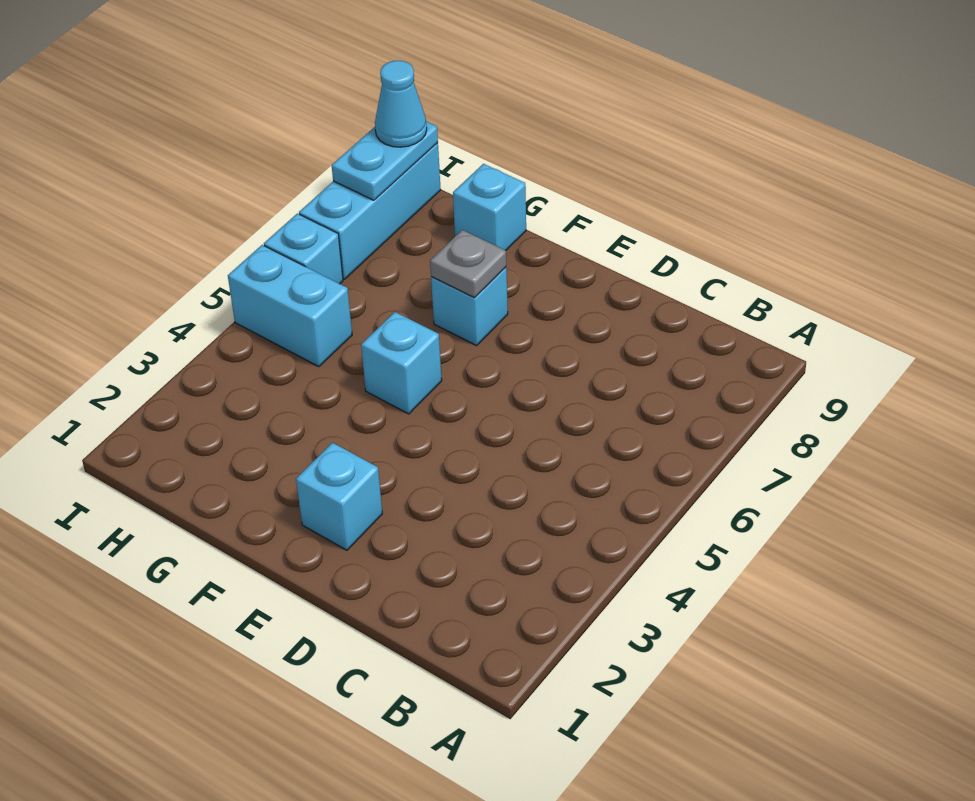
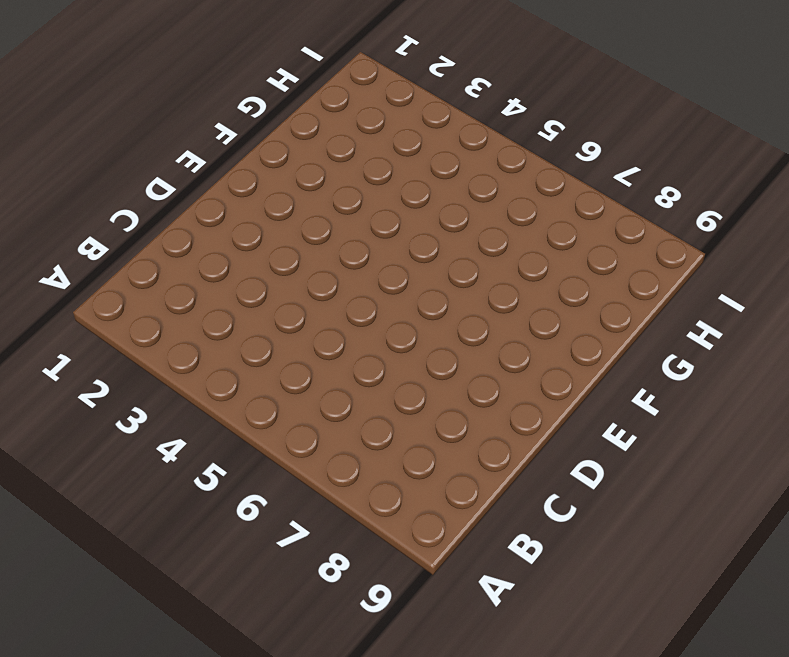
none -> cyan 1x1 brick [296,443,382,550]
none -> cyan 1x1 brick [361,312,442,414]

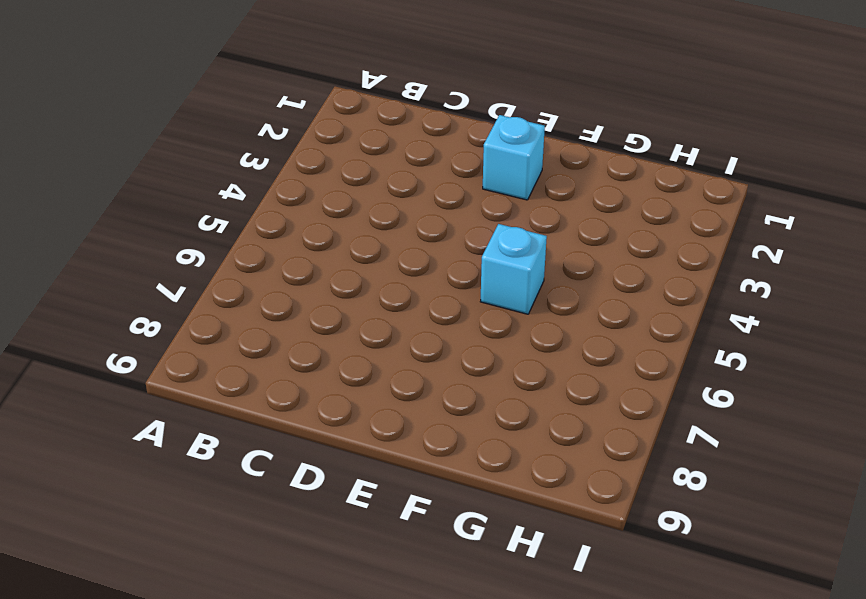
none -> cyan 1x1 brick [431,267,508,346]
none -> cyan 1x1 brick [453,164,526,250]

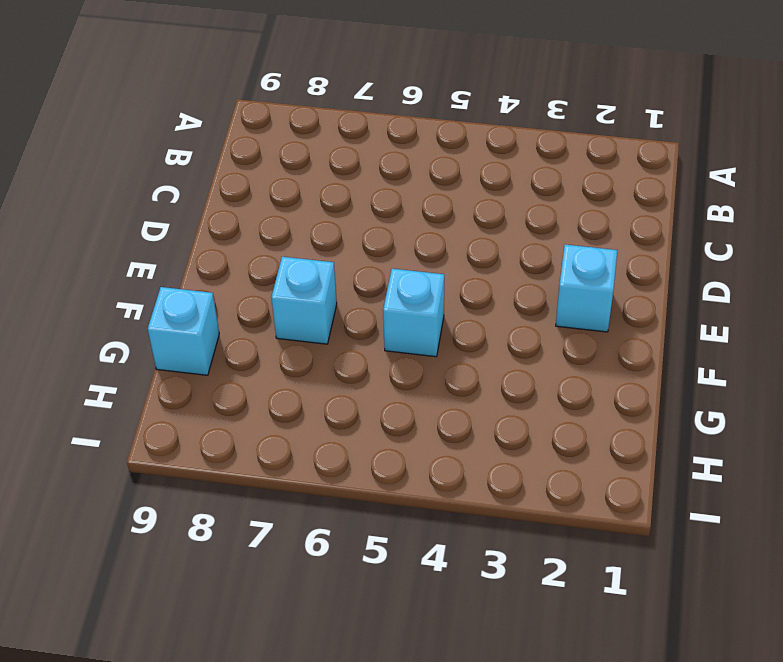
none -> cyan 1x2 brick [228,245,352,367]
none -> cyan 1x1 brick [264,214,343,284]

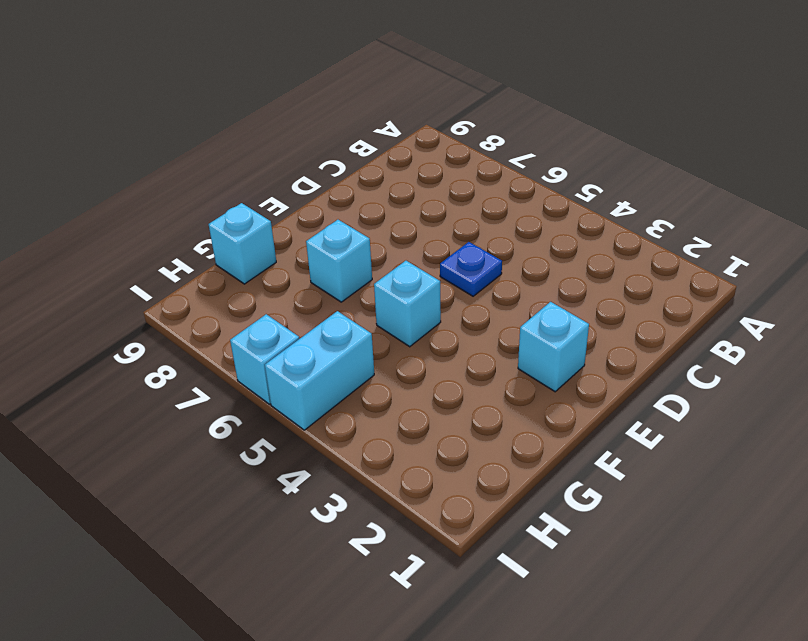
blue 1x1 plate [440,242,502,296] -> none
none -> cyan 1x3 brick [299,143,441,279]
none -> grey 1x1 plate [430,230,506,298]

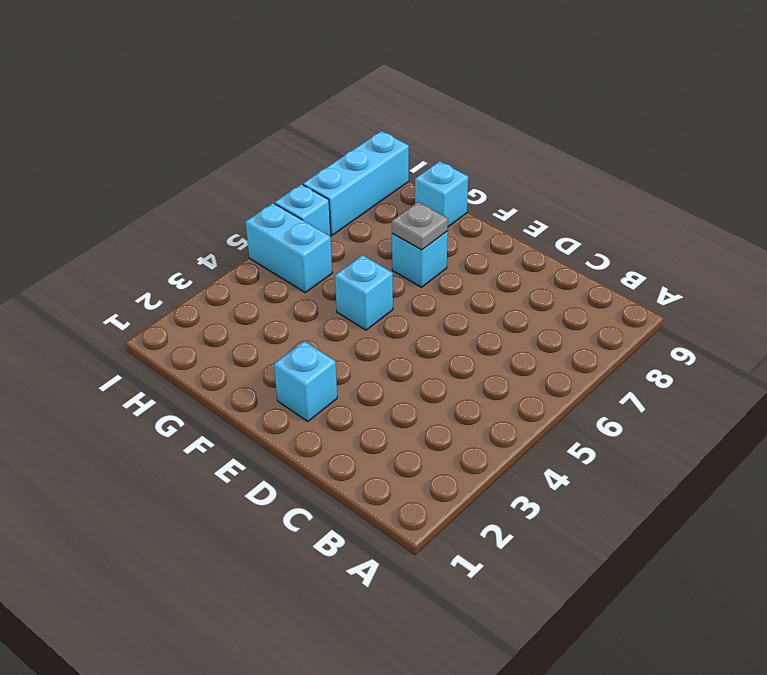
none -> cyan 1x2 plate [332,121,438,200]
none -> cyan 1x1 cone [375,61,427,147]

